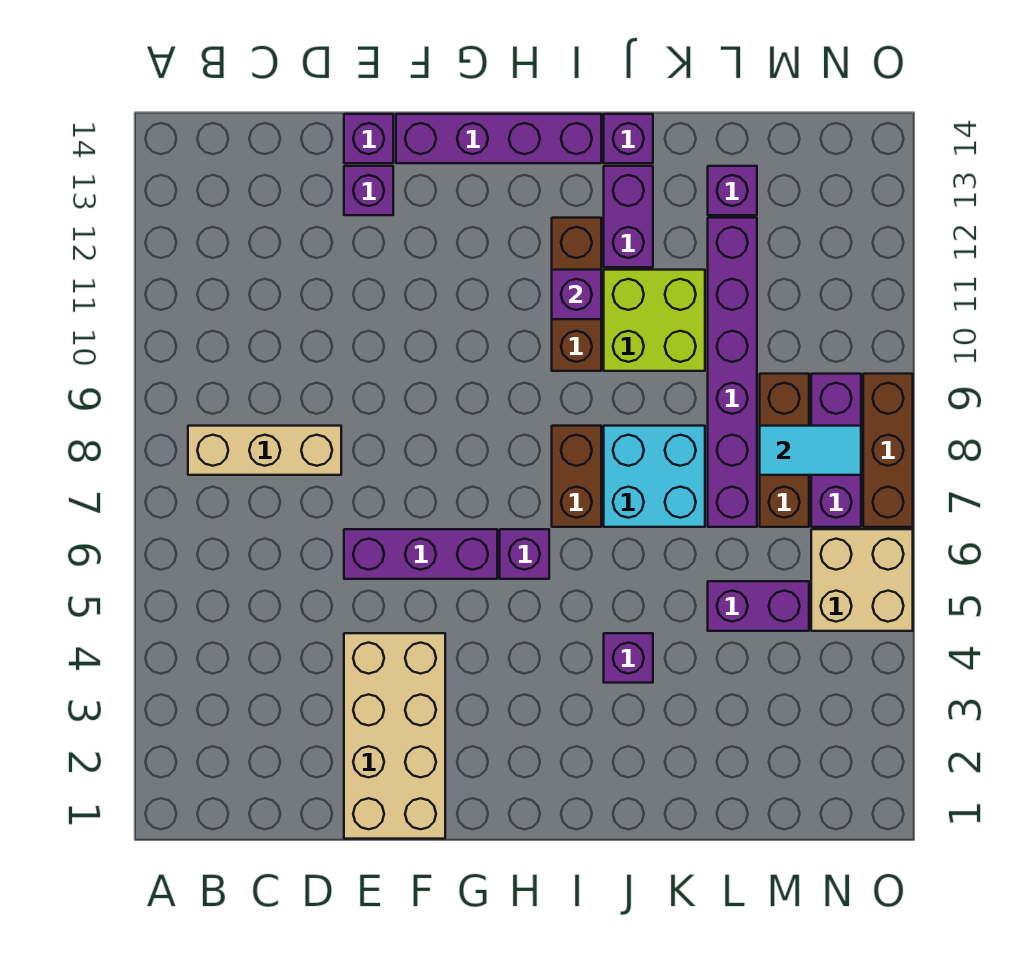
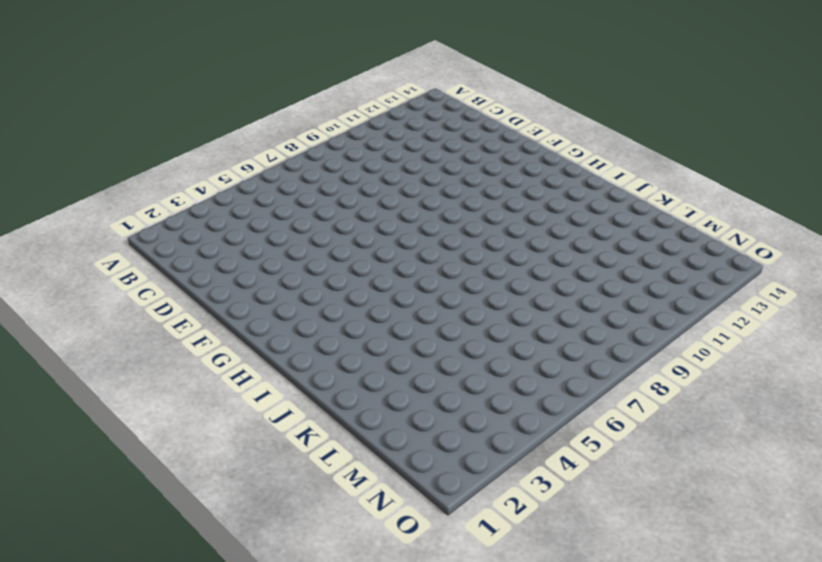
none -> tan 1x3 brick [188,426,341,475]
none -> tan 2x4 brick [344,633,445,839]
none -> purple 1x3 brick [344,529,497,579]

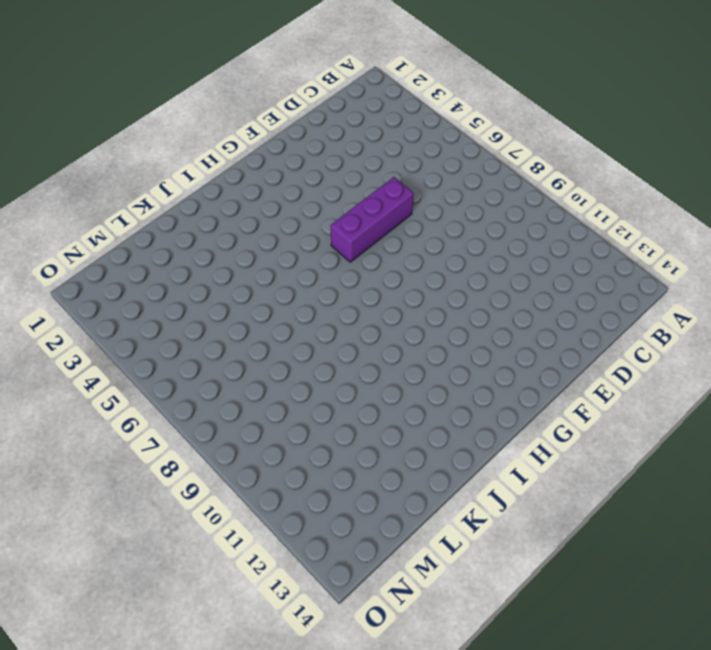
none -> tan 1x3 brick [188,426,341,475]
none -> tan 2x4 brick [344,633,445,839]
none -> purple 1x1 brick [344,166,393,215]

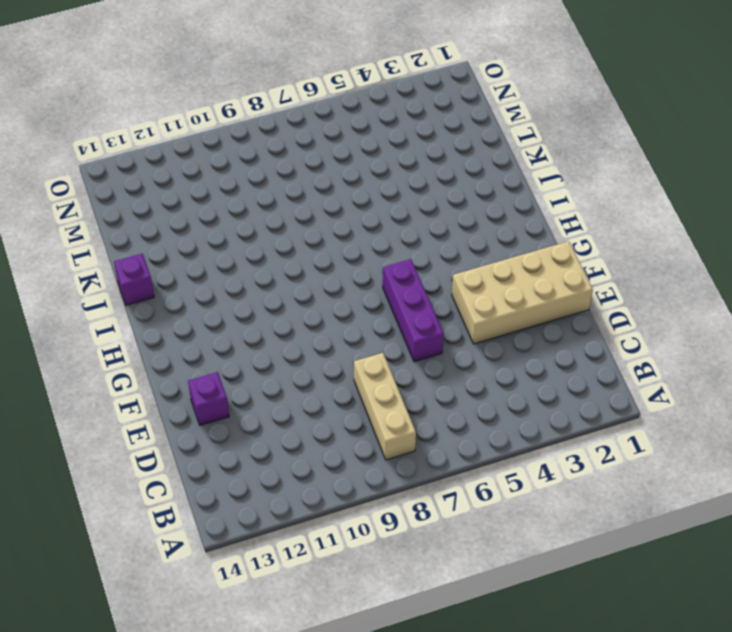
none -> purple 1x1 brick [344,114,393,163]
none -> purple 1x4 brick [396,114,601,163]
none -> purple 1x1 brick [500,529,549,579]

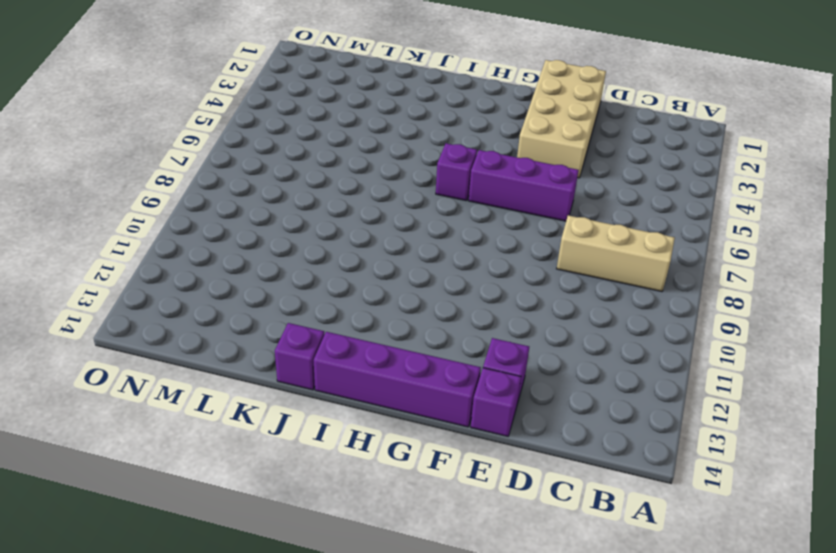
none -> brown 1x2 brick [552,426,601,527]
none -> brown 1x3 brick [552,218,601,371]
none -> purple 1x1 brick [604,633,653,683]

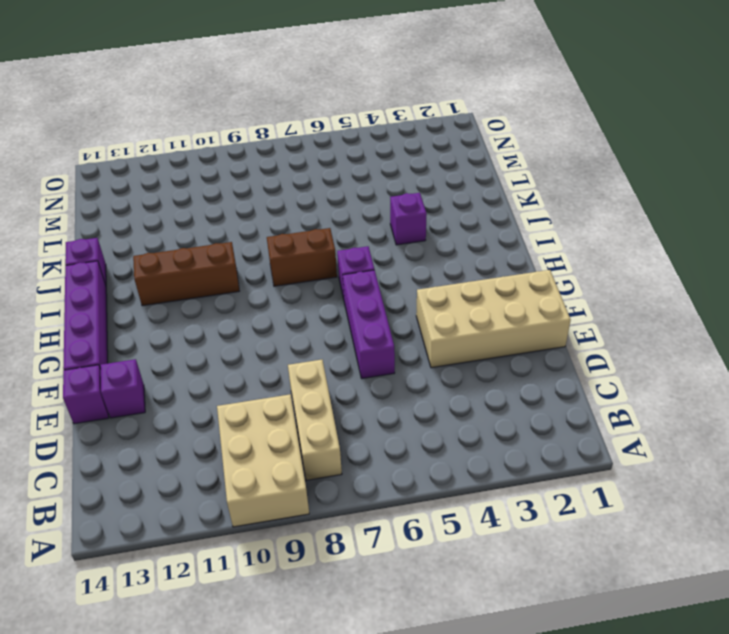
tan 2x3 brick [217,394,309,527] -> none
none -> cyan 2x2 brick [604,426,705,527]
none -> lime 2x2 brick [604,270,705,371]
none -> purple 1x2 brick [604,166,653,267]

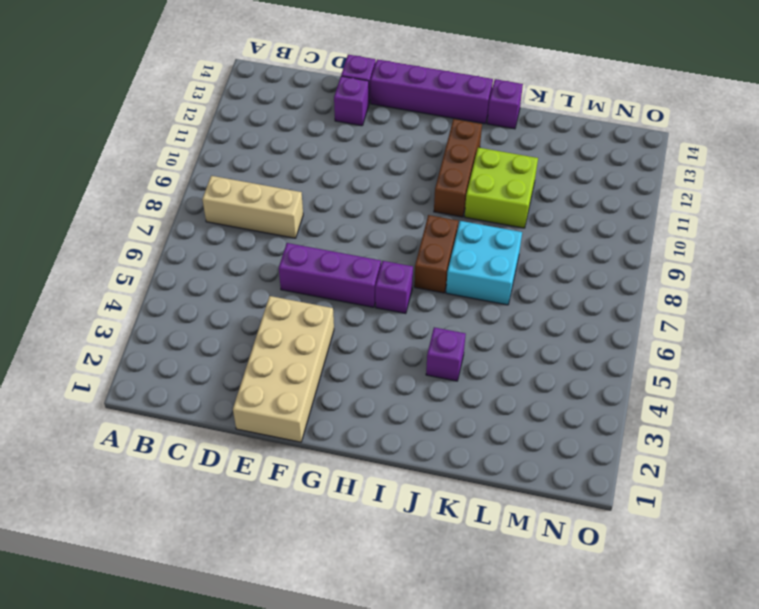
none -> purple 1x2 brick [604,166,653,267]
none -> purple 1x2 brick [708,581,809,631]
none -> purple 1x6 brick [708,218,757,527]

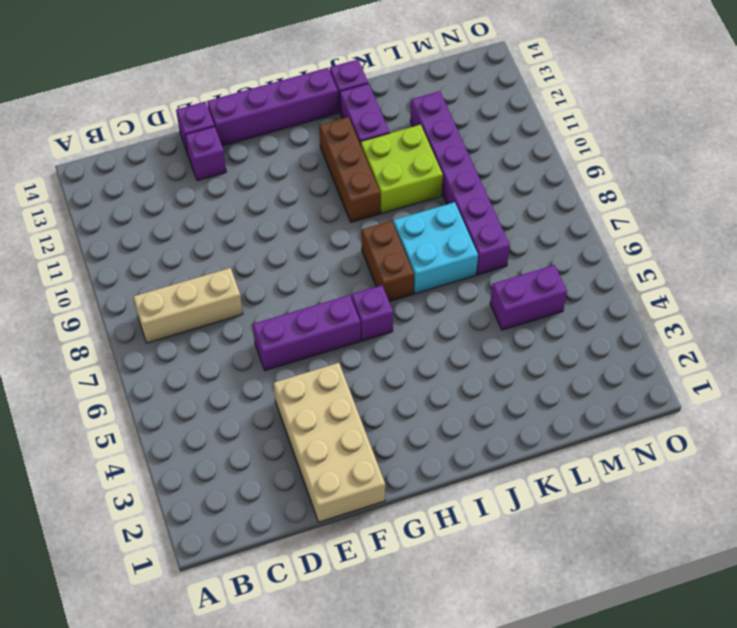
none -> purple 1x1 brick [604,633,653,683]
none -> purple 1x1 brick [708,166,757,215]
none -> brown 1x3 brick [760,374,809,527]

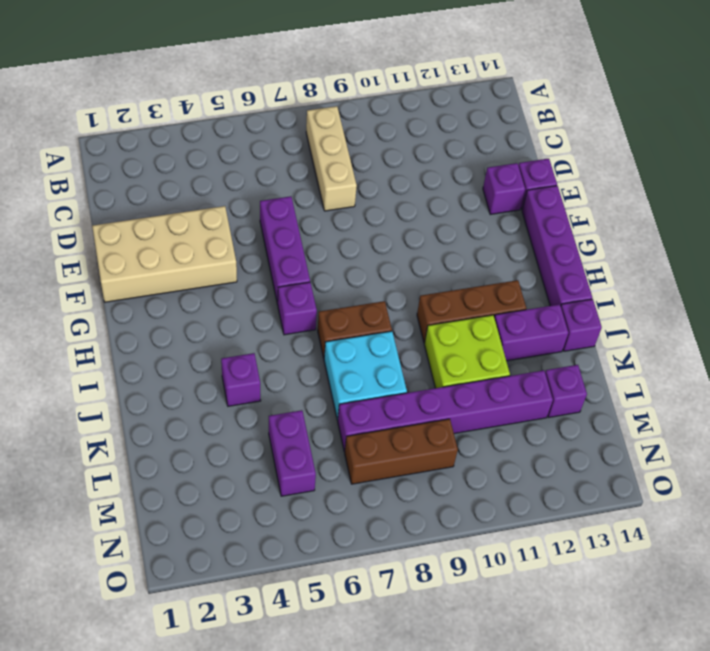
none -> tan 2x2 brick [811,529,913,631]
none -> purple 1x3 brick [811,374,861,527]
none -> brown 1x3 brick [863,374,913,527]

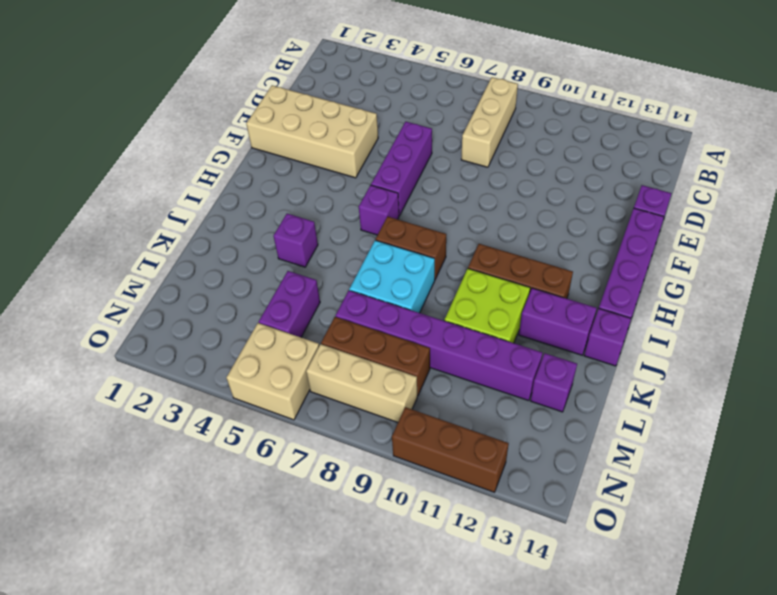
tan 1x3 brick [306,344,417,422] -> purple 1x3 brick [811,374,861,527]
brown 1x3 brick [392,407,509,492] -> brown 1x3 brick moved to [863,374,913,527]
none -> purple 1x1 brick [344,166,393,215]
none -> purple 1x1 brick [552,270,601,319]
none -> cyan 1x2 tile [760,426,861,475]

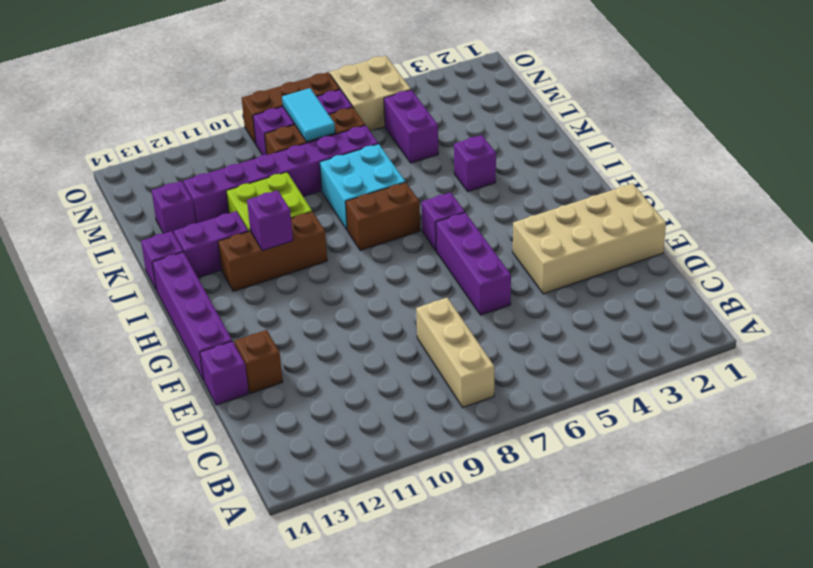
brown 1x1 brick [234,330,283,393] -> purple 1x1 brick [344,166,393,215]

